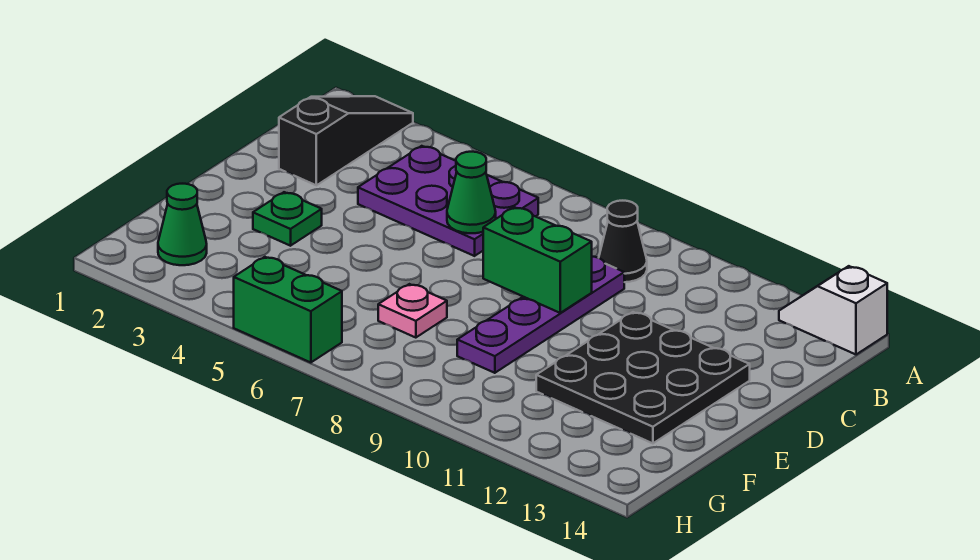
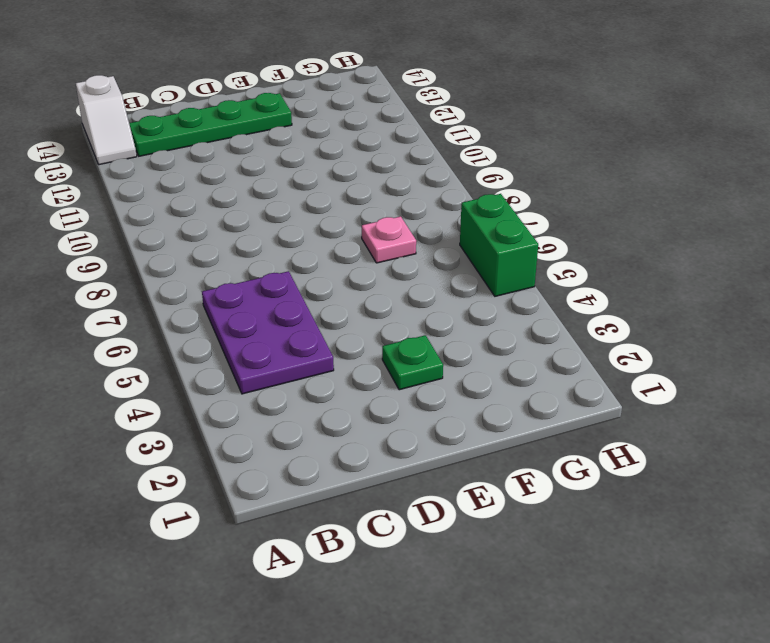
green 1x4 plate [129,93,292,156] -> black 3x3 plate [536,312,750,443]
none -> black 1x3 slope [279,96,413,185]
none -> black 1x1 cone [599,201,647,282]
none -> purple 1x4 plate [457,257,624,373]

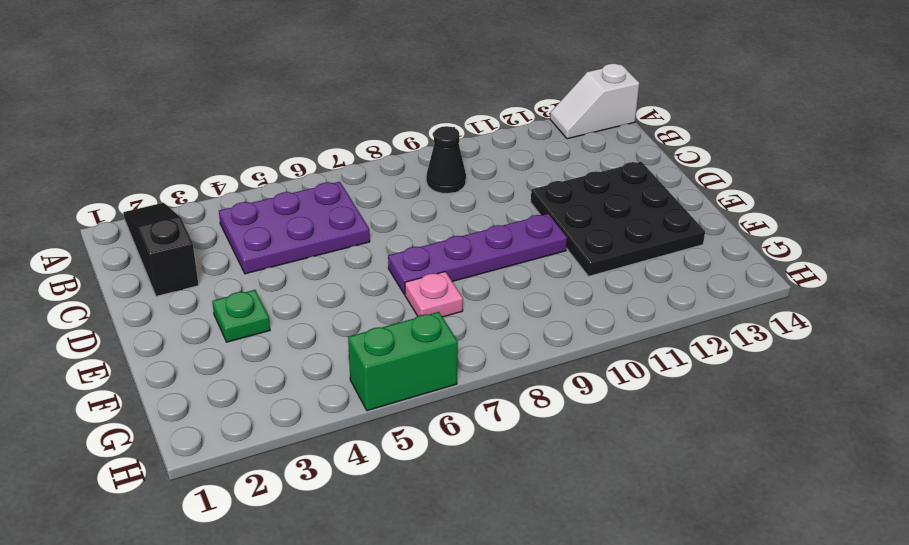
purple 1x4 plate [388,214,567,294] -> purple 1x4 plate turned to [457,257,624,373]
none -> green 1x1 cone [158,184,207,265]
none -> green 1x1 cone [447,152,496,233]
none -> green 1x2 brick [483,207,592,313]

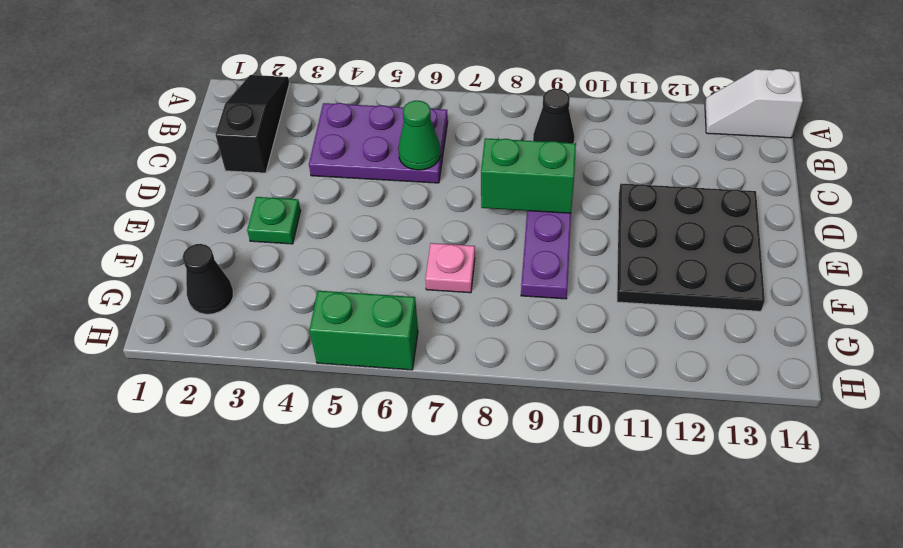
black 1x1 cone [183,244,233,314] -> green 1x1 cone [158,184,207,265]

